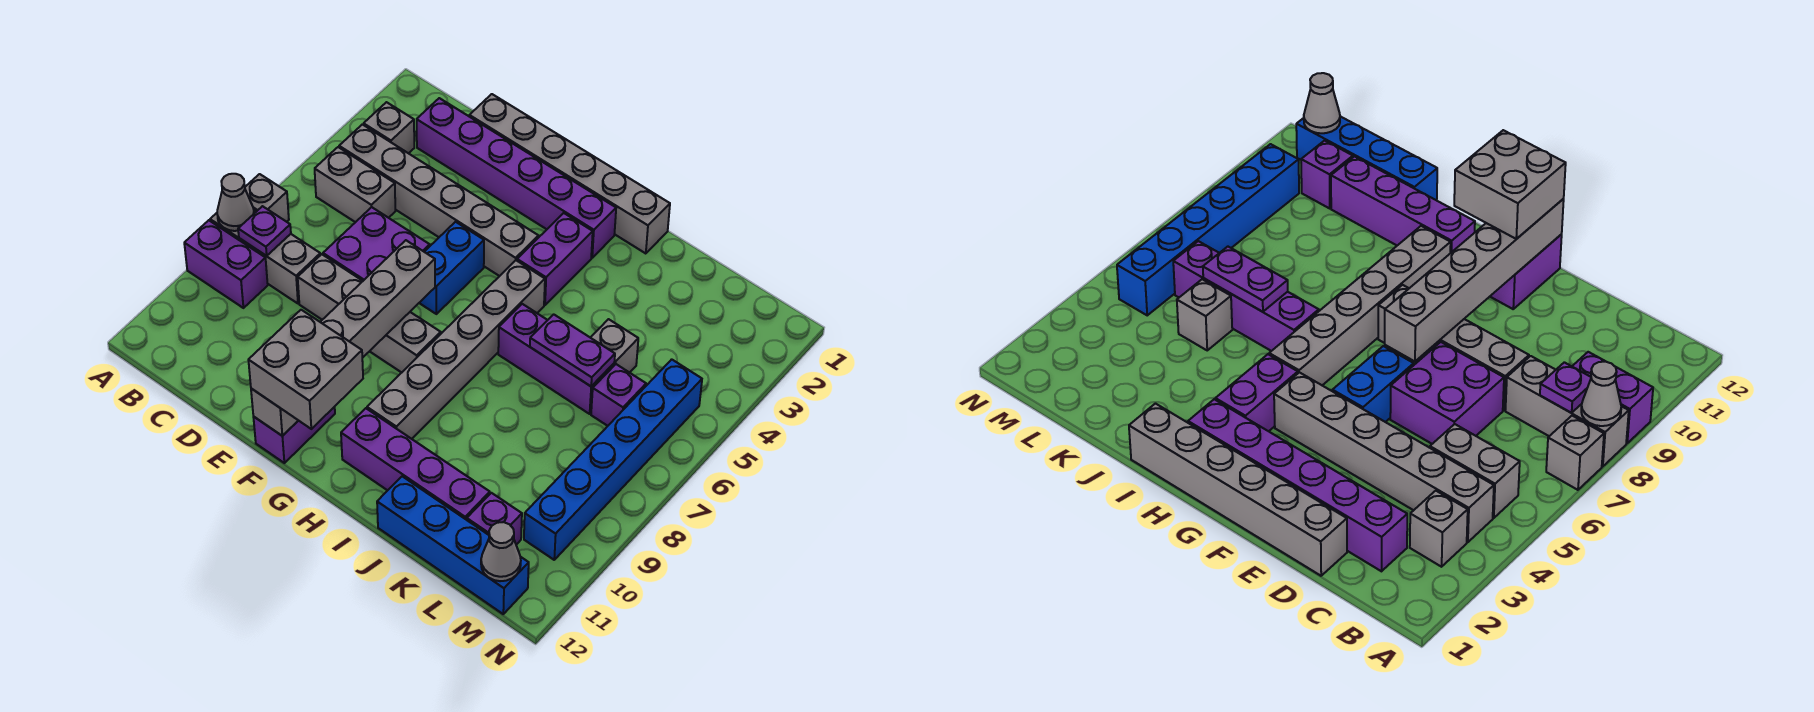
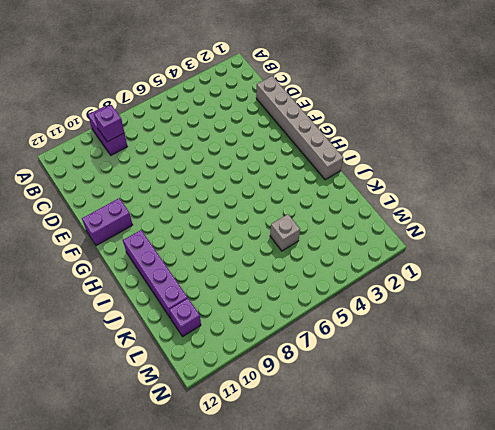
purple 1x1 brick [94,105,124,142] -> purple 1x1 brick moved to [591,364,646,426]
none -> grey 1x1 brick [245,174,289,222]
none -> grey 1x3 brick [210,210,320,303]
none -> grey 1x1 brick [364,102,414,153]

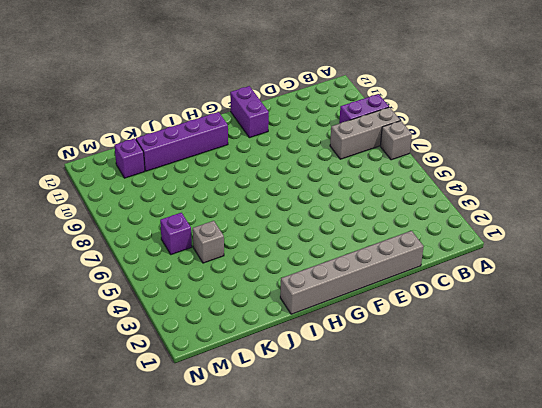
none -> grey 1x1 brick [364,102,414,153]
none -> grey 1x6 brick [339,124,538,276]
none -> grey 1x2 brick [315,147,395,222]

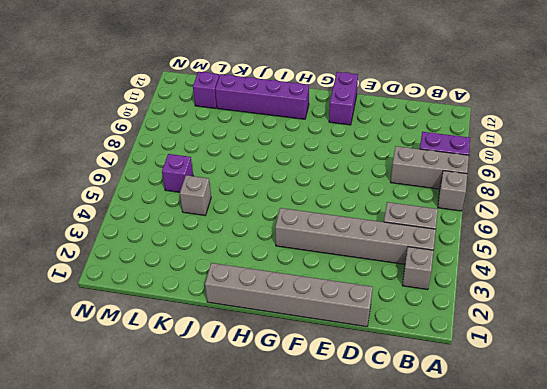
none -> purple 1x6 brick [417,98,616,258]
none -> purple 2x2 brick [323,207,430,281]
none -> grey 1x4 brick [298,254,441,373]

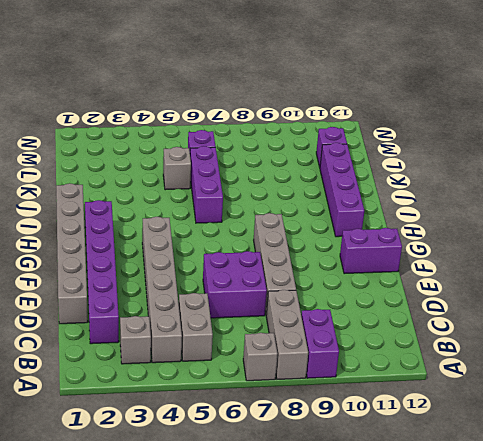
none -> blue 1x2 brick [420,222,484,314]
none -> purple 1x2 brick [517,213,593,305]
none -> grey 1x6 brick [367,260,545,439]

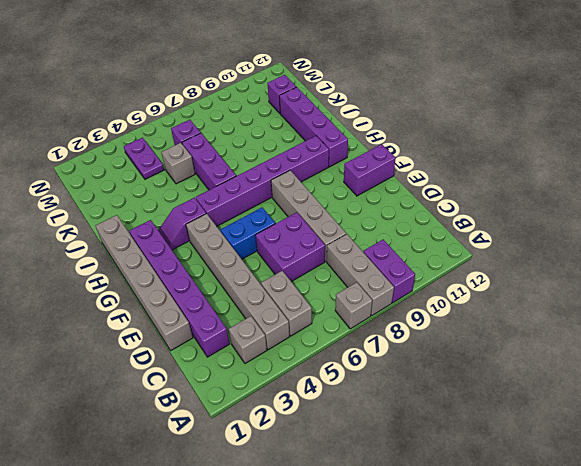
purple 1x2 slope [158,198,206,250] -> purple 1x2 brick [517,213,593,305]
purple 1x6 brick [196,136,329,226] -> grey 1x6 brick [367,260,545,439]
purple 1x2 plate [124,138,164,179] -> purple 1x2 plate moved to [530,314,615,386]
none -> blue 1x4 brick [377,476,529,614]
none -> blue 1x6 brick [524,359,702,560]
none -> grey 1x1 cone [217,174,254,231]

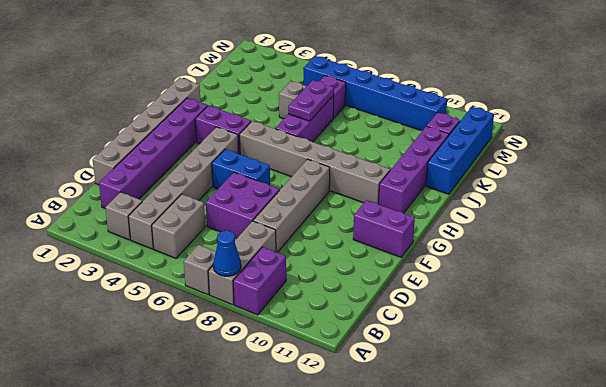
blue 1x1 cone [213,231,241,276] -> grey 1x1 cone [217,174,254,231]
none -> purple 1x1 plate [238,206,291,256]
none -> grey 1x6 brick [251,240,435,436]
none -> grey 1x1 cone [481,522,521,581]

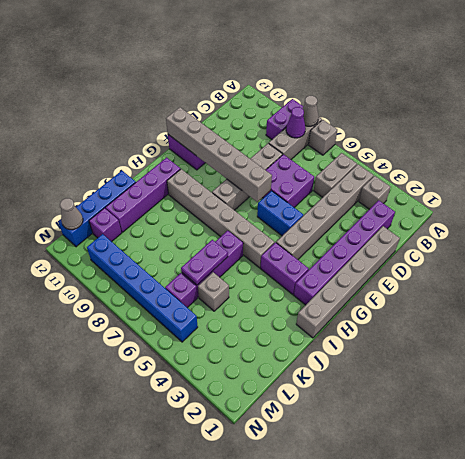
purple 1x1 cone [286,107,306,138] -> purple 1x1 plate [238,206,291,256]
none -> grey 2x2 brick [248,310,363,429]

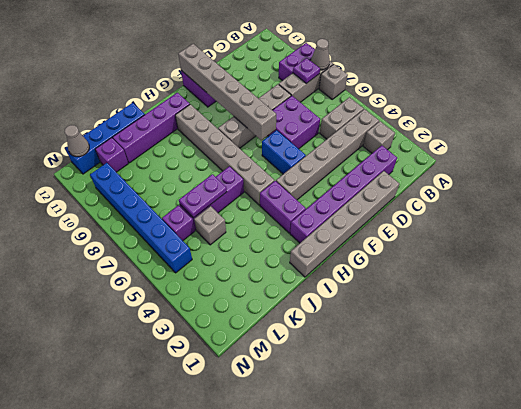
none -> grey 2x2 brick [248,310,363,429]

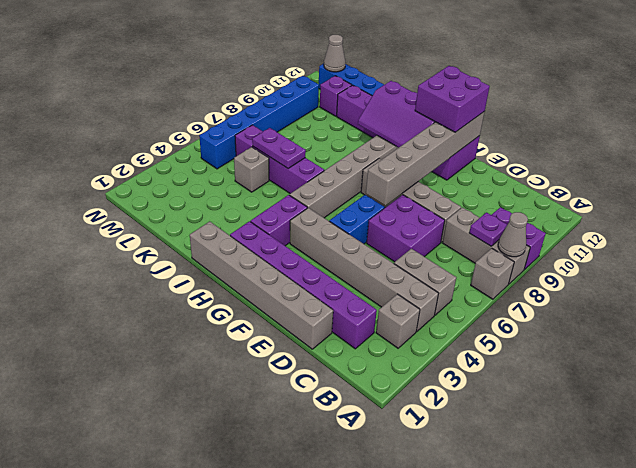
purple 2x2 brick [415,66,490,132] -> grey 2x2 brick [248,310,363,429]
purple 2x3 slope [358,81,435,148] -> none

